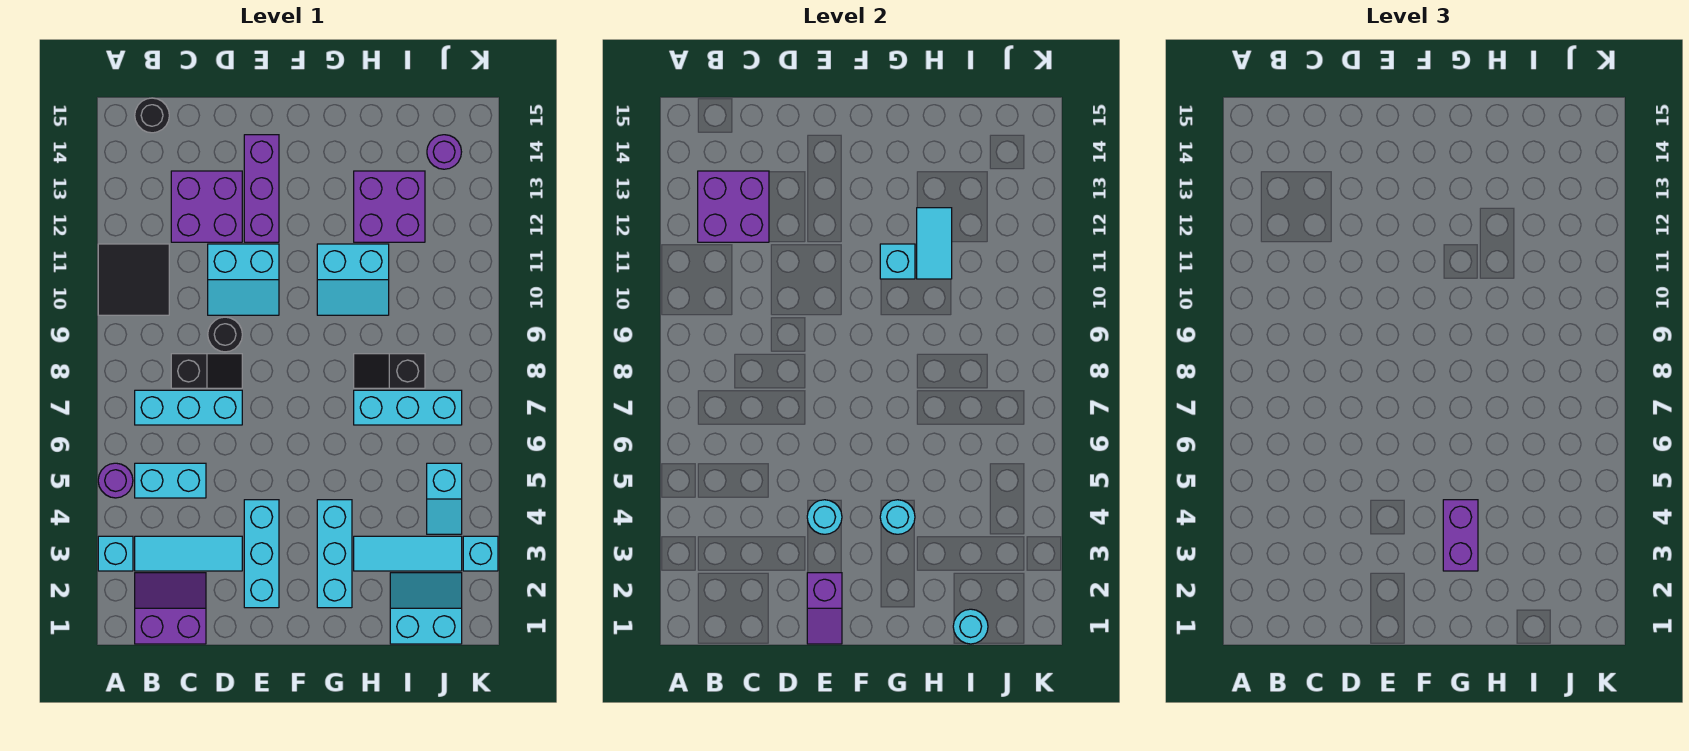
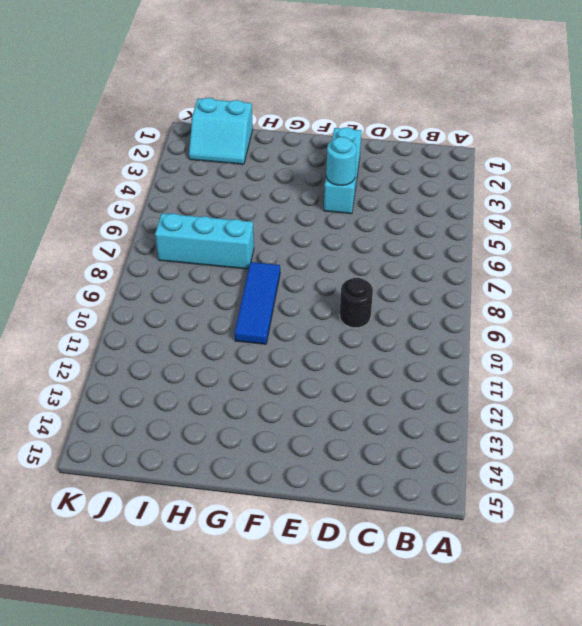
blue 1x3 tile [235,262,280,344] -> cyan 2x2 slope [317,244,389,315]
none -> cyan 1x1 brick [98,536,133,571]
none -> purple 1x1 round brick [98,463,133,498]
none -> black 2x2 tile [98,244,169,315]
none -> purple 2x2 slope [135,573,206,644]

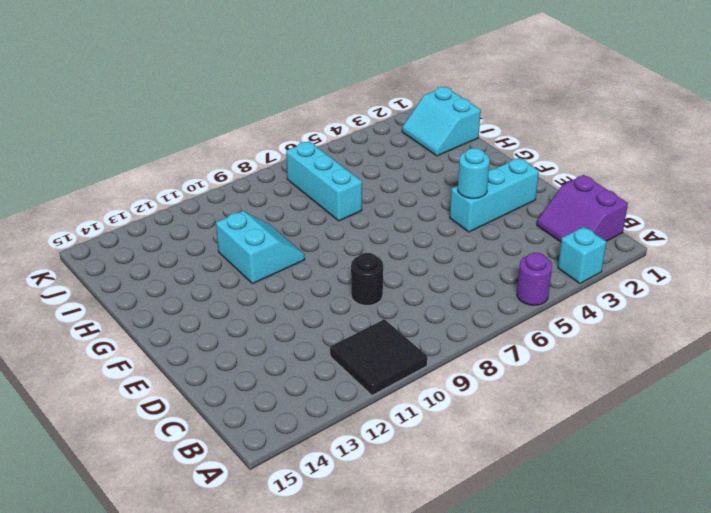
none -> cyan 1x3 tile [135,536,242,571]
none -> cyan 1x2 brick [135,463,206,498]
none -> cyan 1x3 brick [135,390,242,425]
none -> black 1x1 round brick [135,98,169,133]

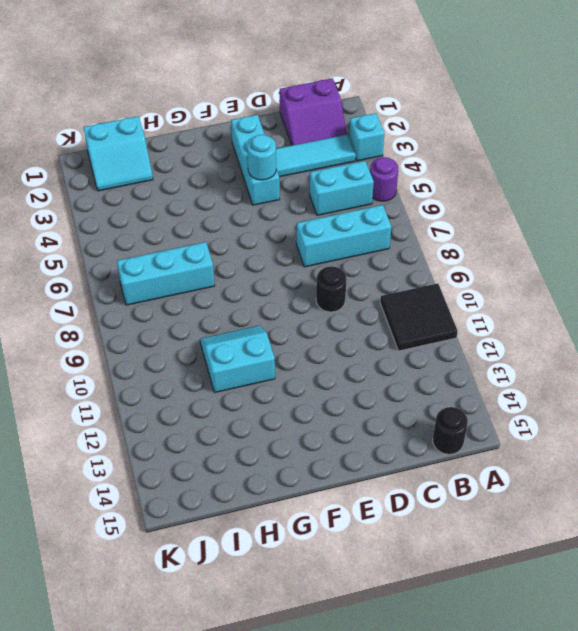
none -> black 1x2 slope [171,354,242,388]
none -> purple 2x2 brick [171,171,242,242]
none -> cyan 2x2 slope [208,244,279,315]
none -> purple 1x3 brick [244,135,279,242]

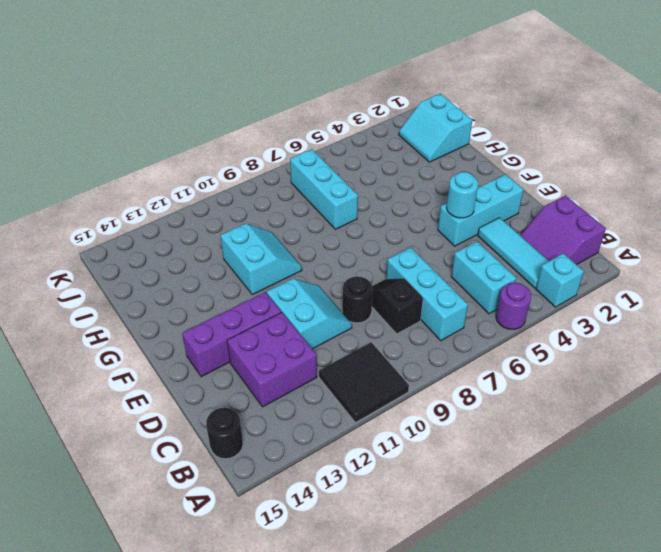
none -> cyan 1x3 brick [317,500,352,608]
none -> cyan 1x3 tile [354,536,462,571]
none -> black 1x2 slope [354,354,425,388]
none -> purple 2x2 brick [354,171,425,242]

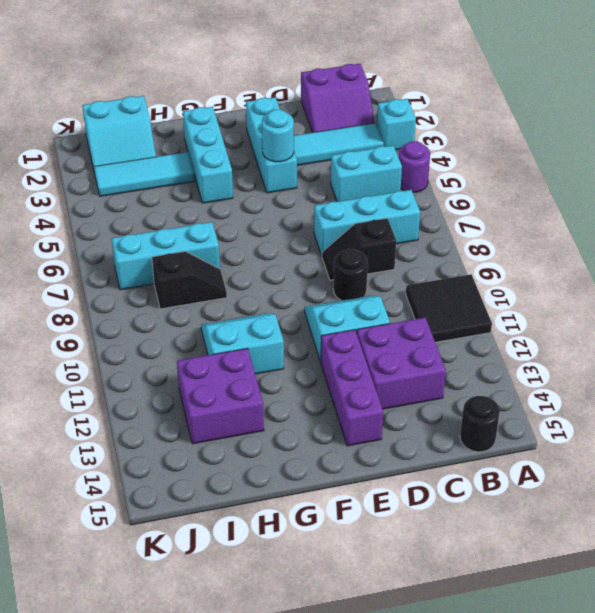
none -> cyan 1x2 slope [427,463,462,534]
none -> purple 1x1 round brick [427,135,461,169]
none -> cyan 1x1 brick [463,536,498,571]
none -> purple 2x2 brick [698,171,769,242]

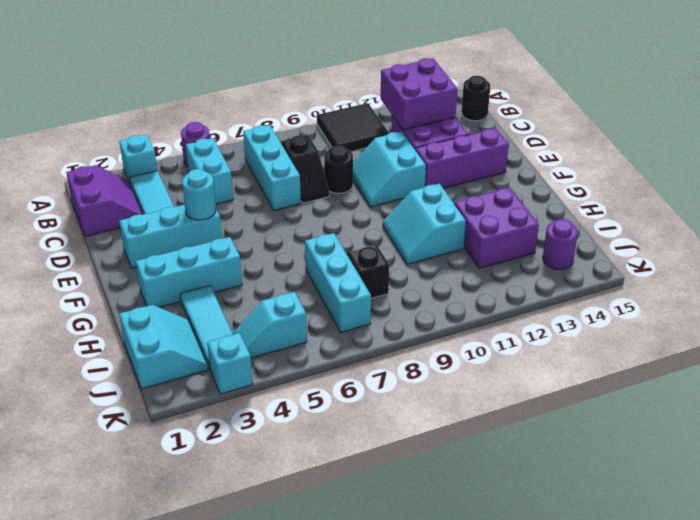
none -> purple 1x2 slope [807,573,842,644]
none -> cyan 1x1 round brick [880,500,915,534]
none -> cyan 1x1 brick [880,244,915,279]
none -> cyan 1x2 tile [917,208,952,279]

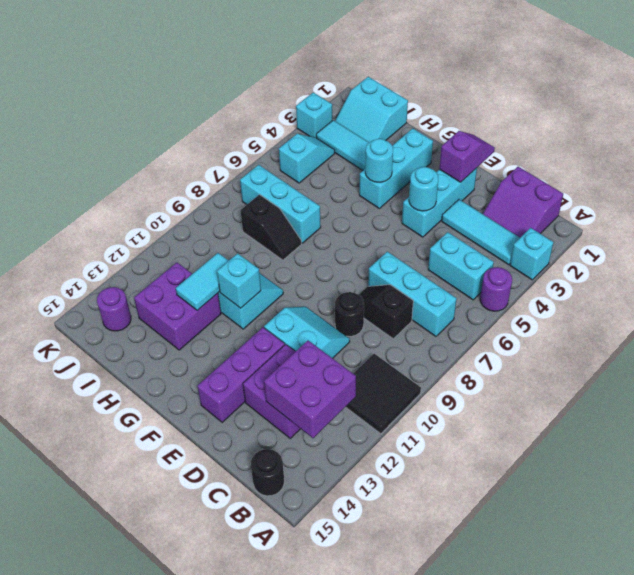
none -> cyan 1x1 round brick [953,609,988,644]
none -> purple 1x2 brick [1443,500,1478,571]

